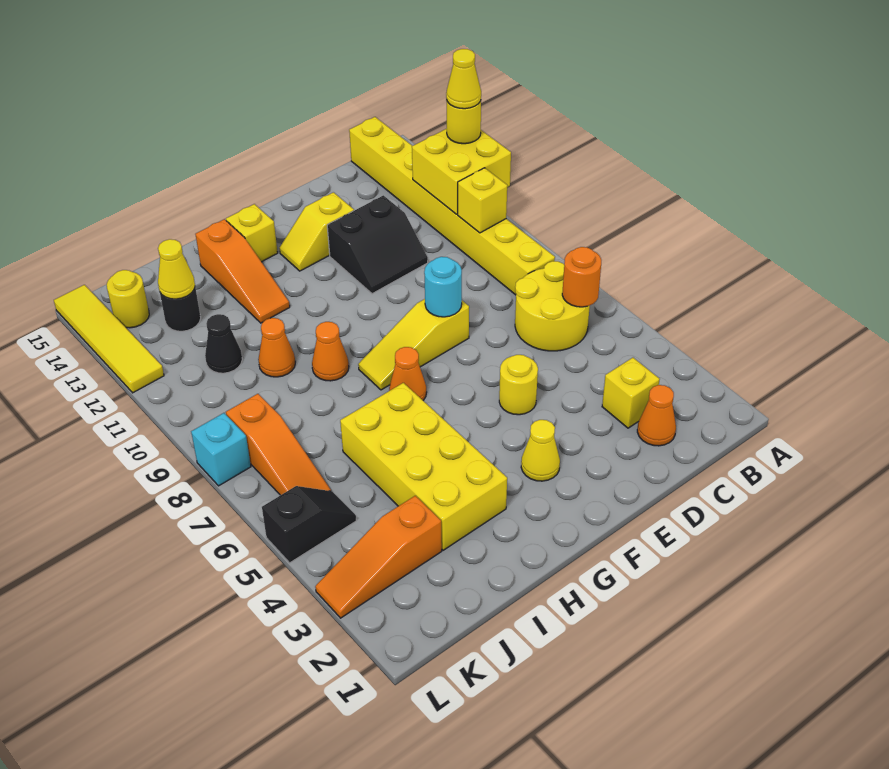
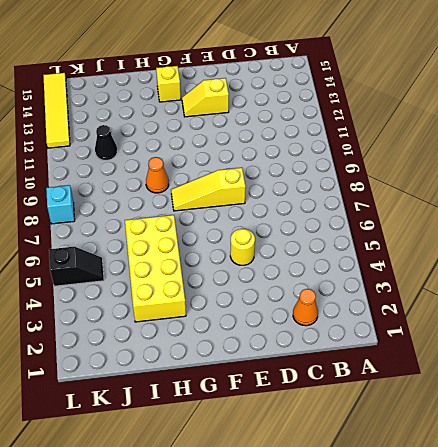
none -> yellow 2x2 round brick [515,261,590,351]
none -> yellow 1x8 brick [349,117,555,295]
none -> yellow 1x1 brick [602,358,660,428]
none -> black 2x2 slope [327,195,428,294]

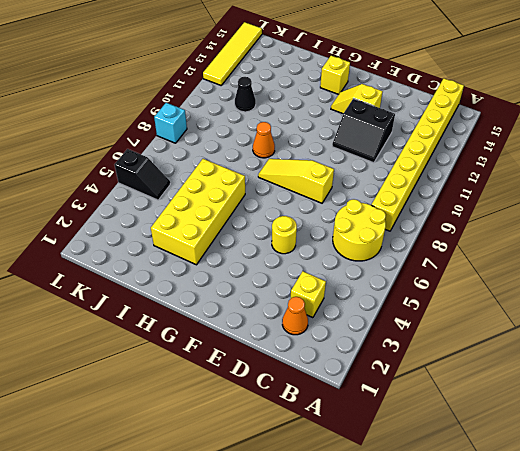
none -> yellow 1x1 cone [521,420,560,481]
none -> orange 1x1 cone [389,347,426,400]
none -> orange 1x3 slope [195,219,290,323]
none -> orange 1x1 cone [258,318,295,377]

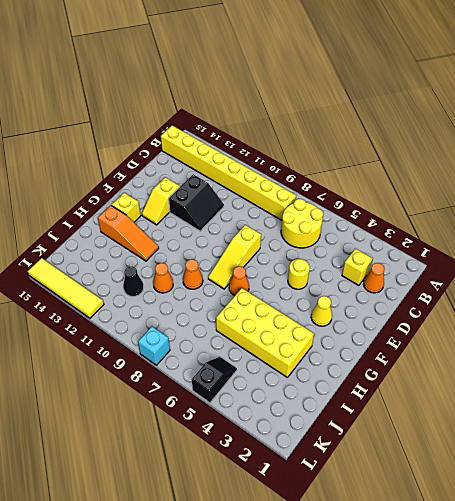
none -> orange 1x3 slope [315,496,442,618]
none -> black 1x1 round brick [160,287,201,331]
none -> orange 1x3 slope [226,394,331,495]
none -> yellow 1x1 round brick [107,270,149,328]

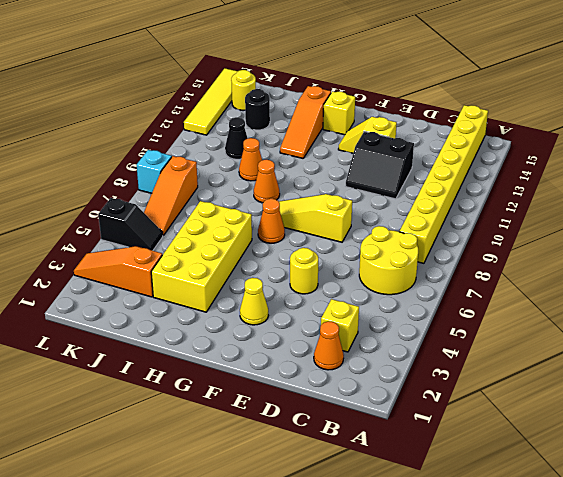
none -> yellow 2x2 brick [412,129,511,214]
none -> orange 1x1 round brick [562,247,601,307]
none -> yellow 1x1 brick [458,168,507,233]
none -> cyan 1x1 round brick [424,257,462,317]

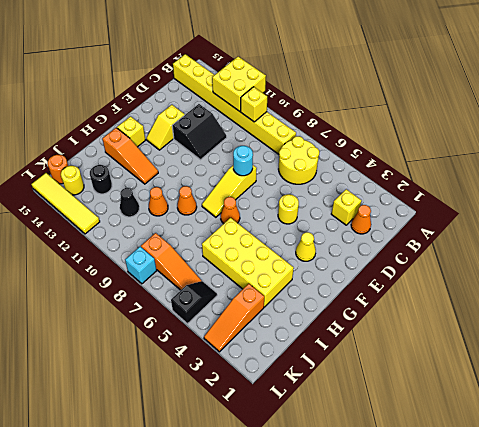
orange 1x1 round brick [48,155,68,184] -> orange 1x1 round brick moved to [562,247,601,307]
none -> yellow 1x1 cone [158,239,195,299]
none -> yellow 1x1 round brick [446,99,481,144]
none -> yellow 1x1 cone [446,49,481,109]

